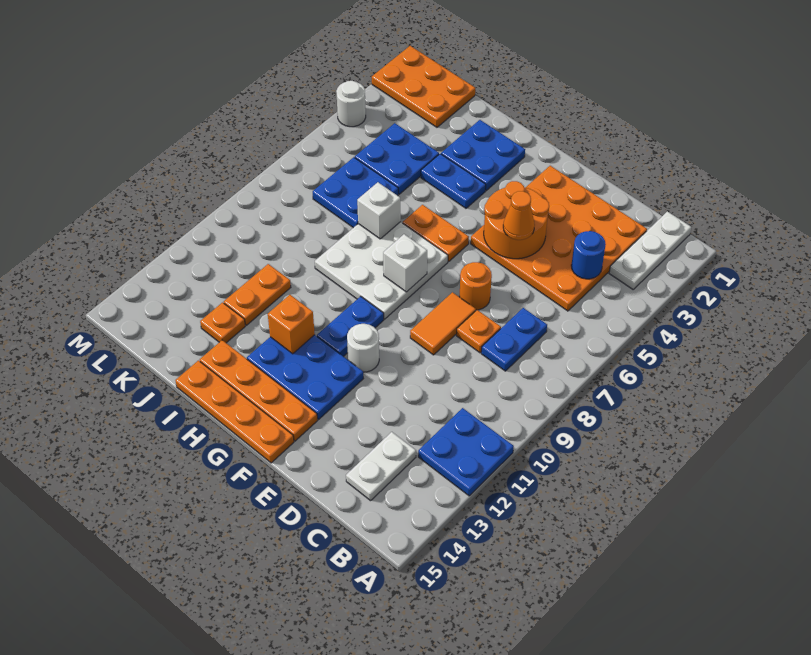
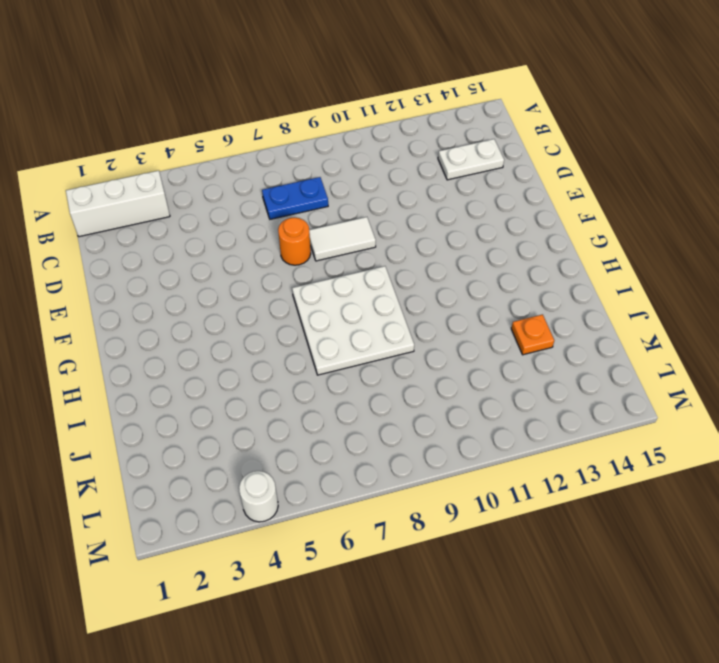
white 1x3 brick [66,171,170,237] -> white 1x3 plate [609,211,691,289]
white 1x2 tile [309,217,376,261] -> orange 1x2 tile [410,292,476,355]
none -> blue 2x2 plate [418,408,514,496]
none -> orange 4x4 plate [471,166,647,311]
none -> orange 1x1 plate [456,310,501,353]

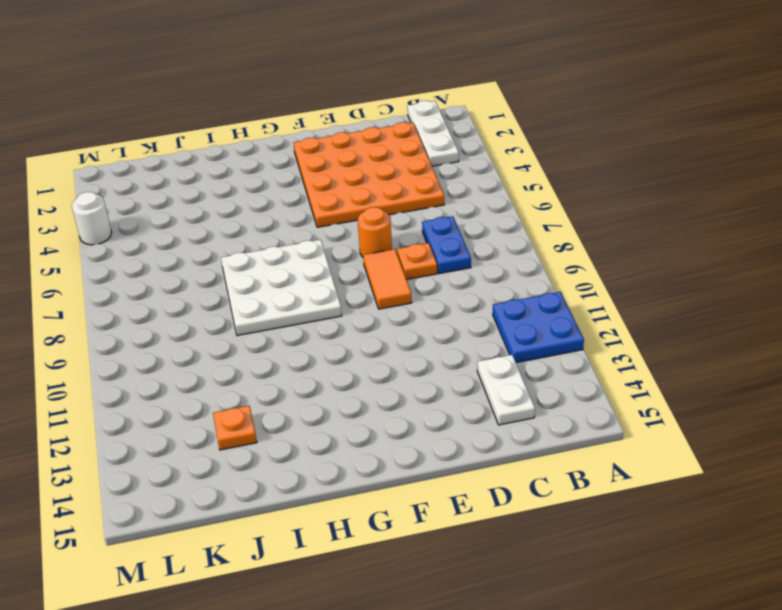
none -> white 1x1 round brick [347,324,379,372]
none -> blue 2x3 plate [247,335,363,419]
none -> orange 1x4 plate [200,340,318,441]

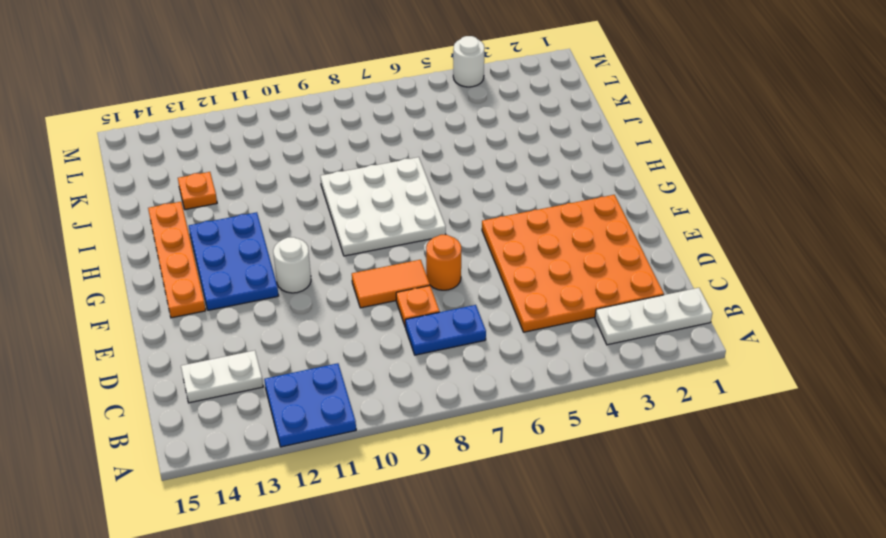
none -> orange 1x4 plate [176,361,294,463]
none -> orange 1x2 plate [403,205,469,261]
none -> blue 1x2 plate [317,296,384,356]

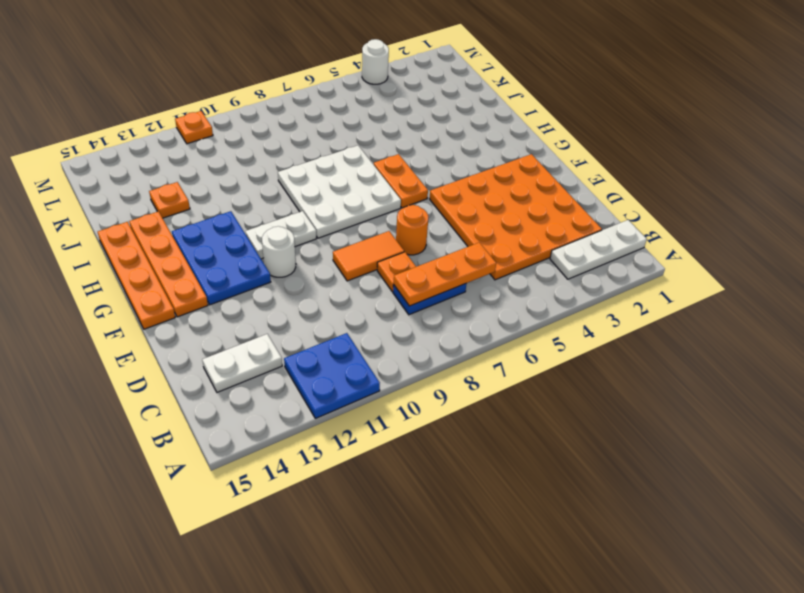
orange 1x3 plate [394,242,496,306] -> none
white 1x2 plate [245,211,317,259] -> blue 1x2 plate [317,296,384,356]
orange 1x1 plate [175,111,213,144] -> none
none -> blue 2x2 plate [441,120,525,191]
none -> blue 1x2 plate [421,154,486,208]
none -> blue 2x2 plate [355,123,439,194]

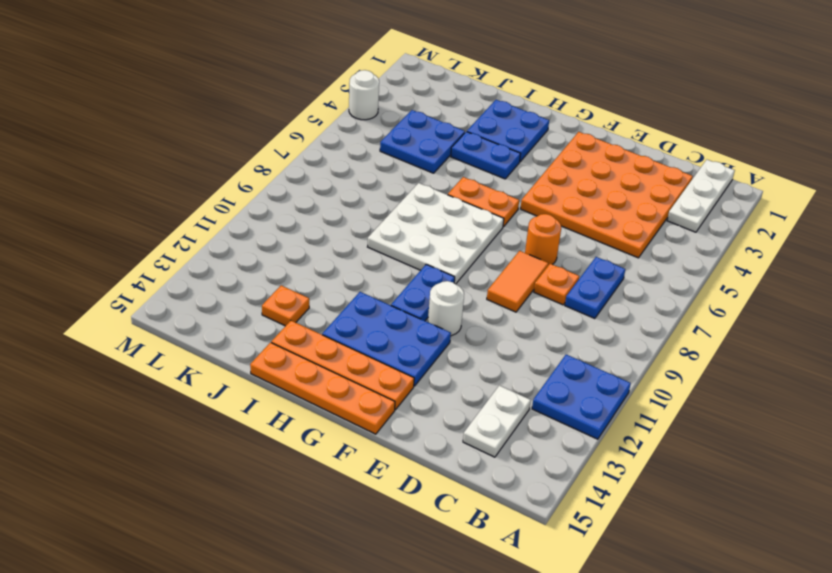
none -> blue 2x2 plate [313,157,398,228]
none -> orange 1x2 plate [224,264,291,325]
none -> orange 2x3 plate [372,46,475,127]

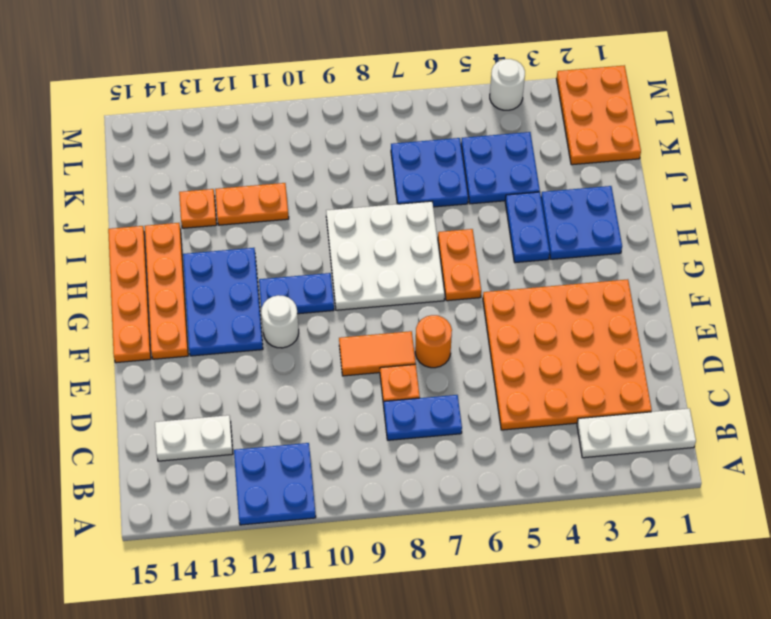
none -> blue 1x1 round brick [571,231,606,279]
none -> orange 2x2 round brick [484,181,549,259]
none -> white 1x1 brick [383,234,427,292]

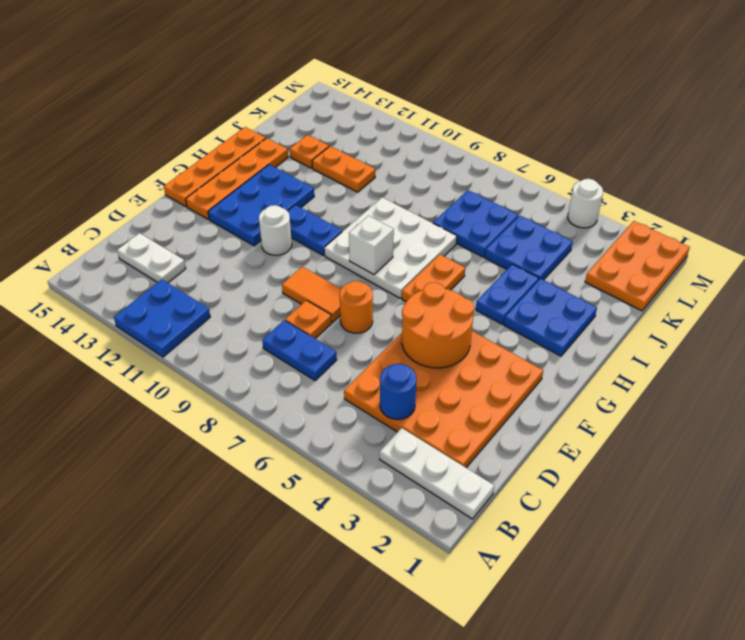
none -> orange 1x1 brick [268,295,315,354]
none -> white 1x1 brick [357,182,401,239]
none -> orange 1x1 cone [503,191,535,240]

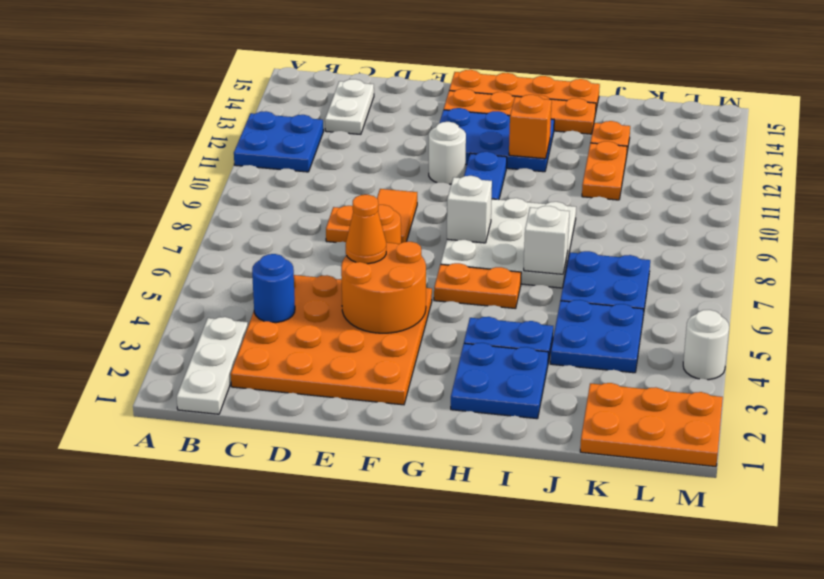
none -> blue 1x2 plate [481,308,547,371]

